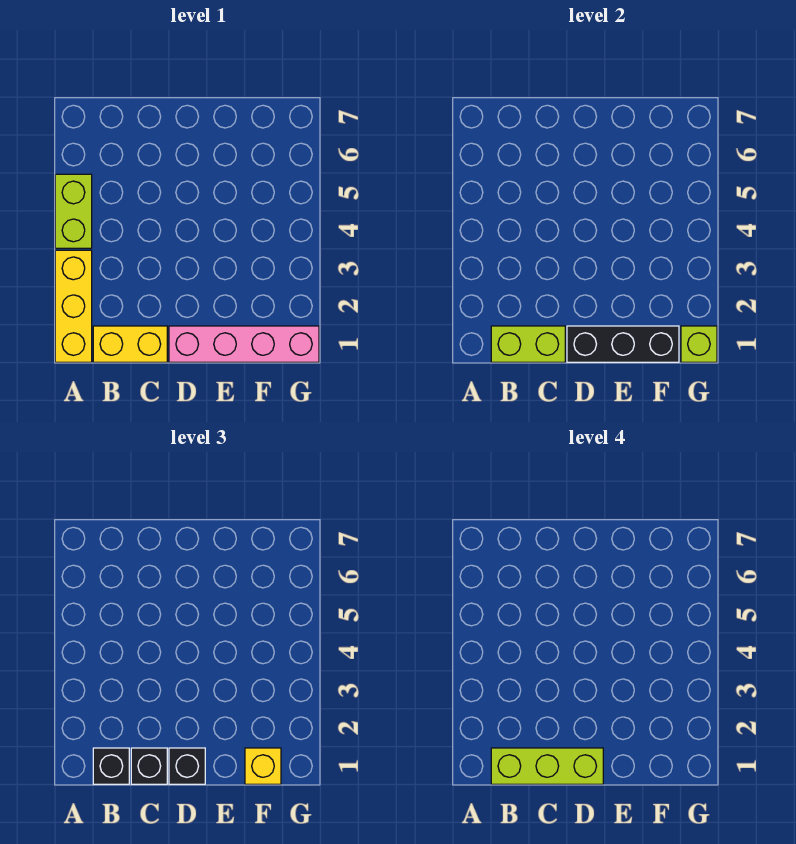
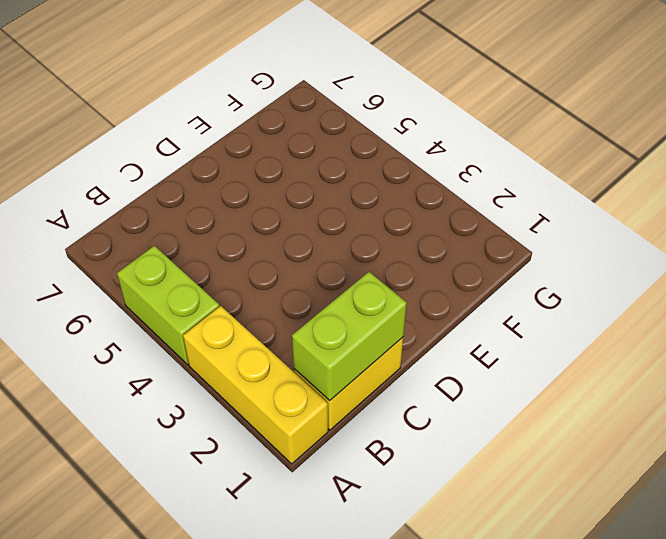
none -> pink 1x4 brick [169,326,319,362]
none -> black 1x3 brick [567,326,679,362]
none -> lime 1x1 brick [681,326,717,362]

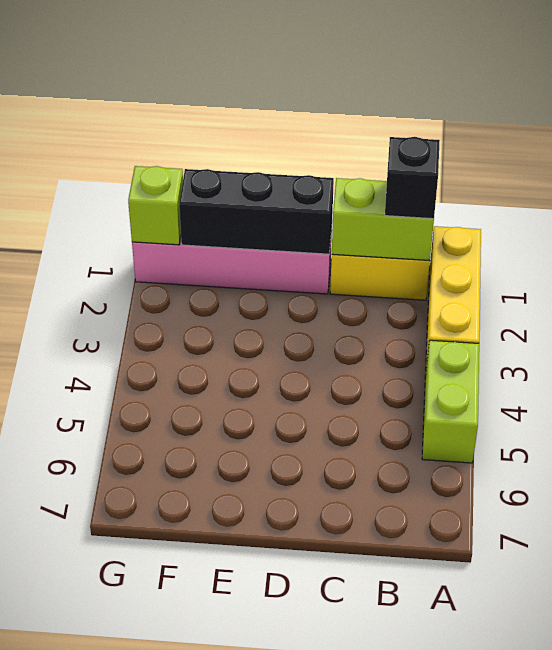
none -> black 1x1 brick [131,748,167,784]
none -> black 1x1 brick [169,748,205,784]
none -> yellow 1x1 brick [245,748,281,784]

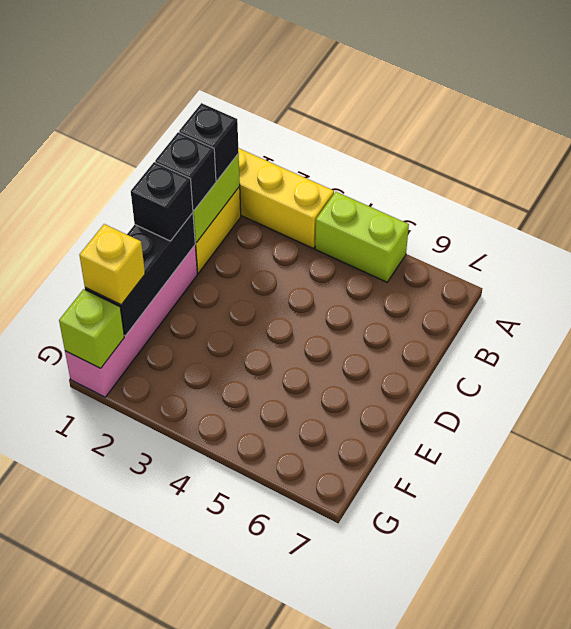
none -> lime 1x3 brick [491,748,603,784]

